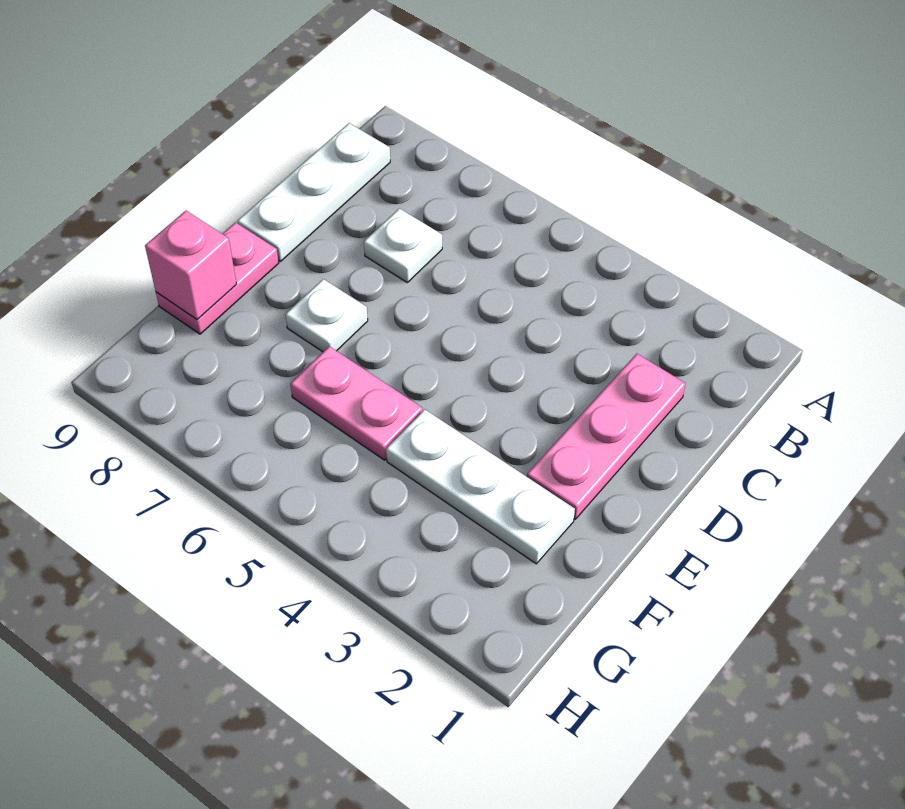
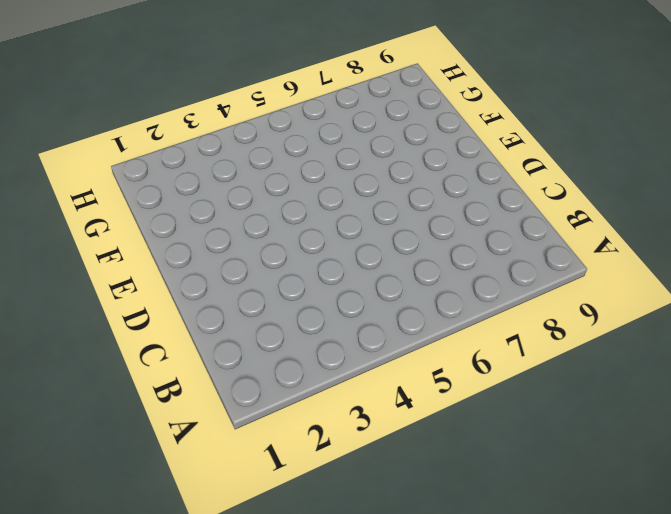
none -> white 1x3 plate [237,123,390,261]
none -> pink 1x3 plate [527,354,685,519]

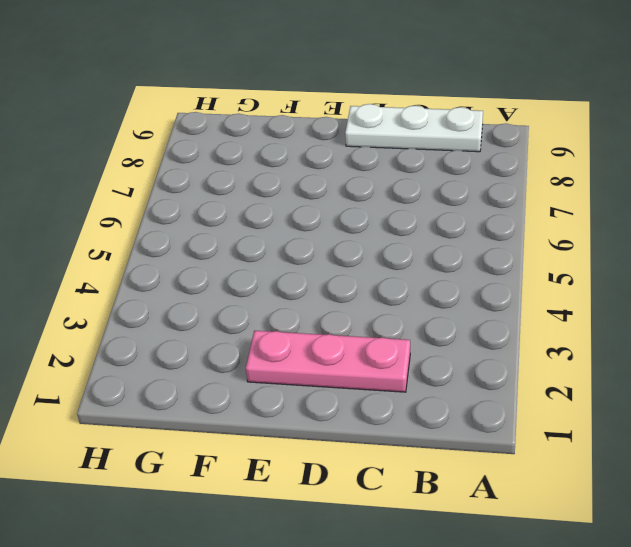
none -> white 1x1 plate [364,208,442,282]
none -> white 1x1 plate [285,279,368,352]

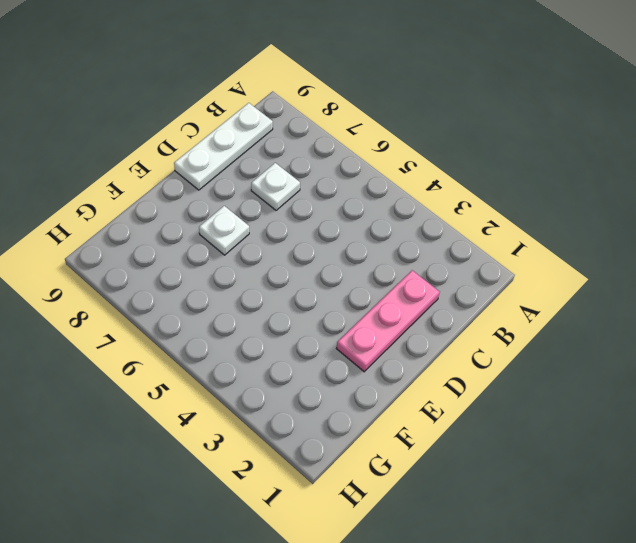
none -> pink 1x2 plate [156,222,279,334]
none -> white 1x3 plate [386,409,575,564]

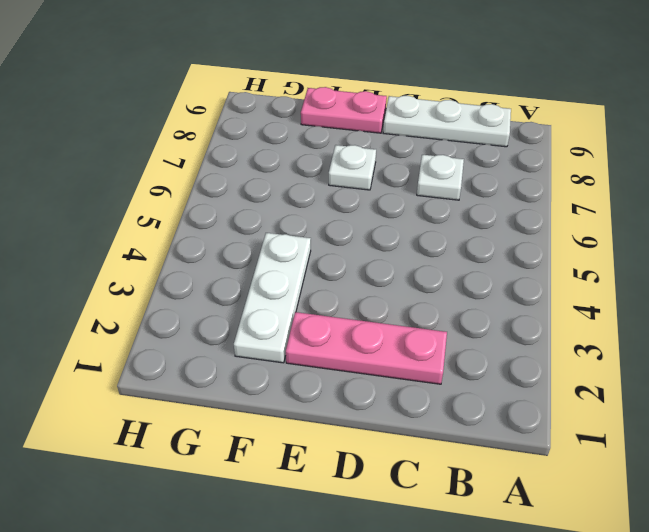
none -> pink 1x2 plate [290,346,422,460]
none -> pink 1x1 brick [145,211,236,319]

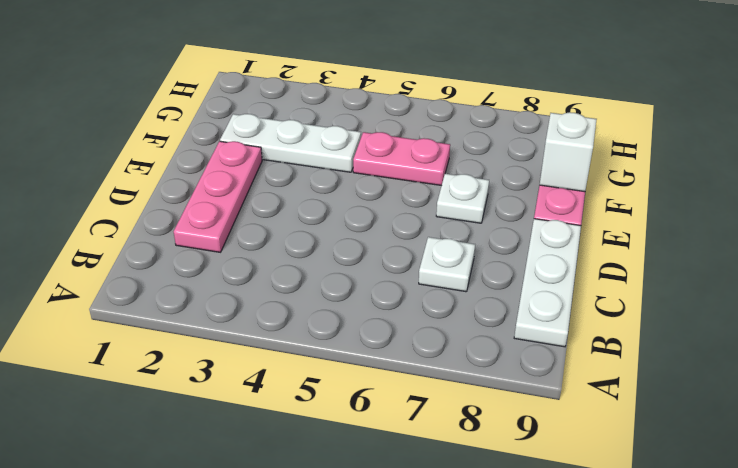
white 1x1 brick [540,112,597,192] -> pink 1x1 brick [145,211,236,319]

